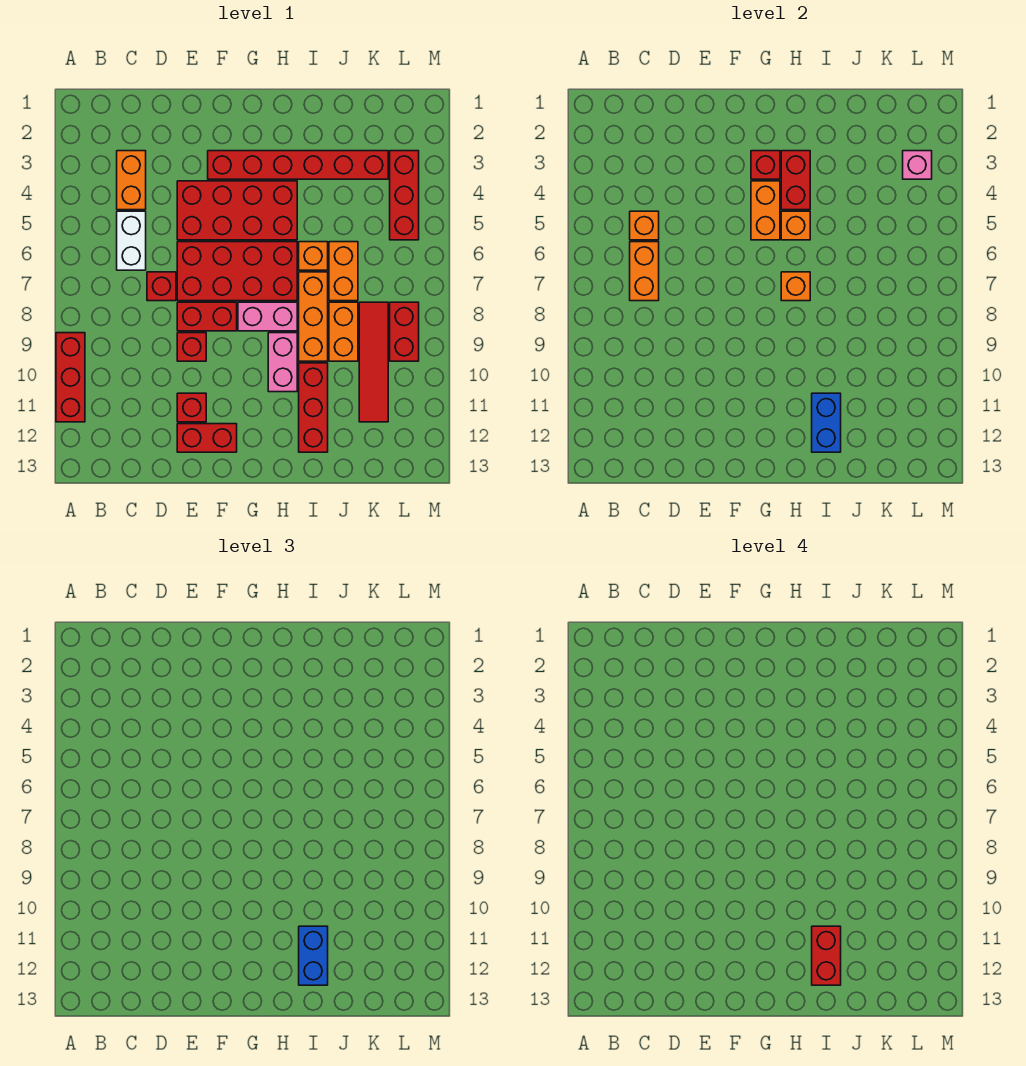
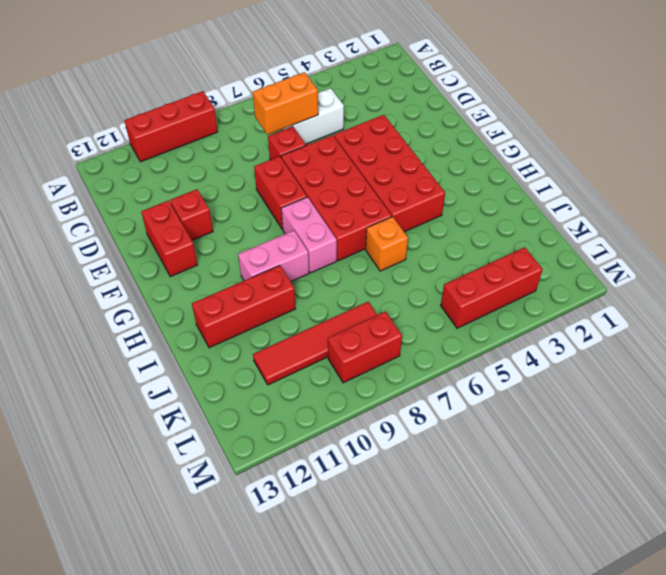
none -> orange 1x2 brick [117,151,146,210]
none -> red 1x1 brick [177,333,206,361]
none -> red 1x6 brick [208,151,388,179]
none -> orange 1x3 brick [299,272,328,361]

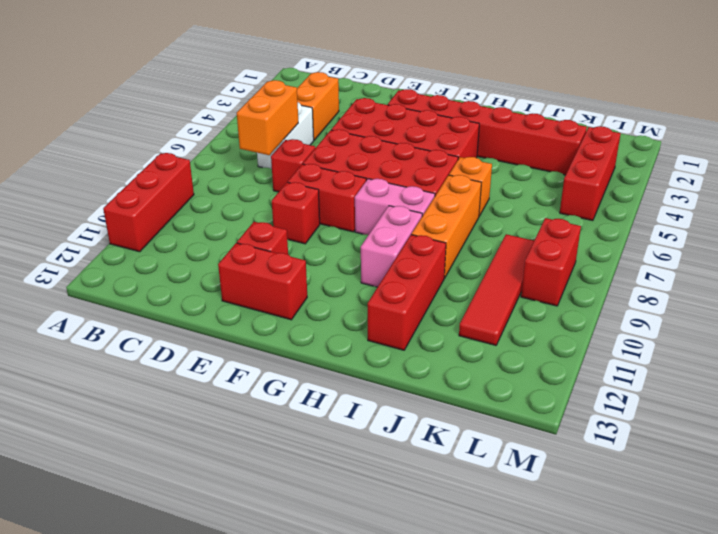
none -> orange 1x2 brick [329,242,358,301]
none -> orange 1x2 brick [329,302,358,361]
none -> orange 1x1 brick [630,211,659,240]
none -> red 1x1 brick [751,151,780,179]

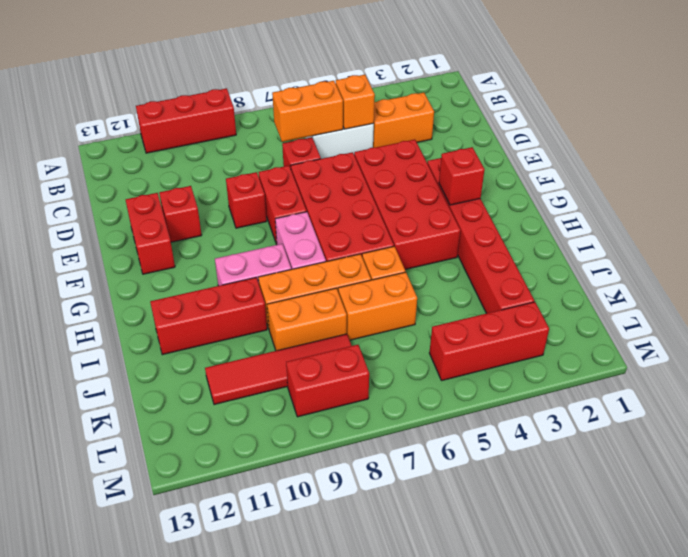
none -> orange 1x2 brick [751,181,780,240]
none -> red 1x2 brick [781,151,810,210]
none -> orange 1x1 brick [781,211,810,240]
none -> orange 1x1 brick [781,272,810,301]

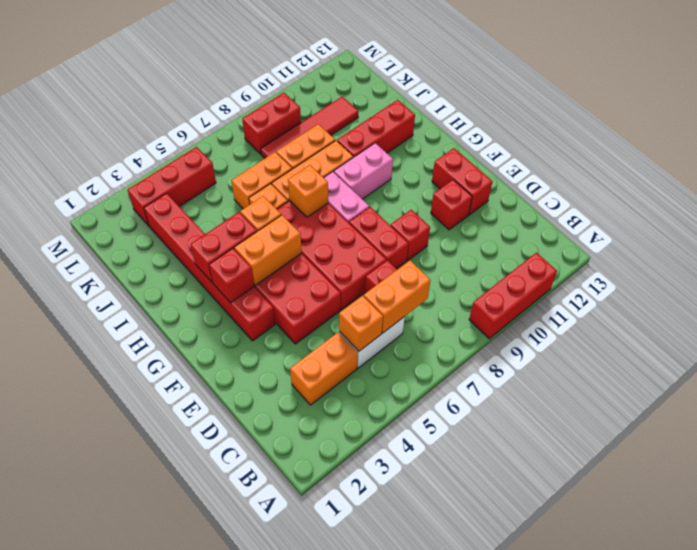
none -> blue 1x2 brick [812,393,841,452]
none -> pink 1x1 brick [903,151,932,179]
none -> blue 1x2 brick [299,926,328,985]
none -> red 1x2 brick [812,926,841,985]

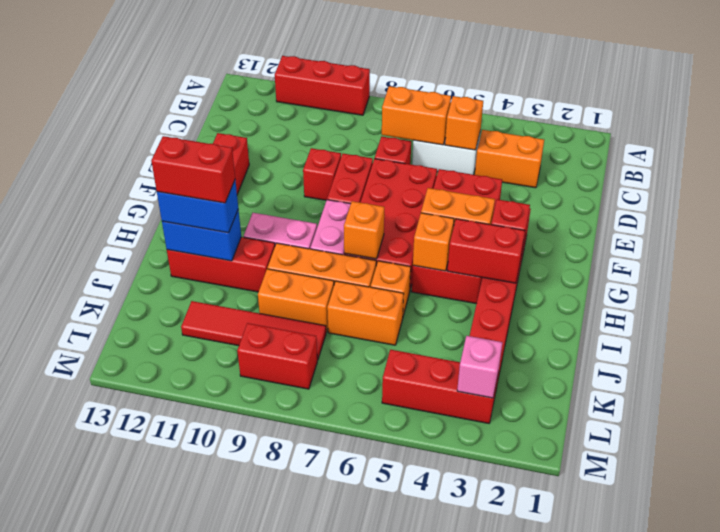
none -> red 1x1 brick [177,393,206,422]

